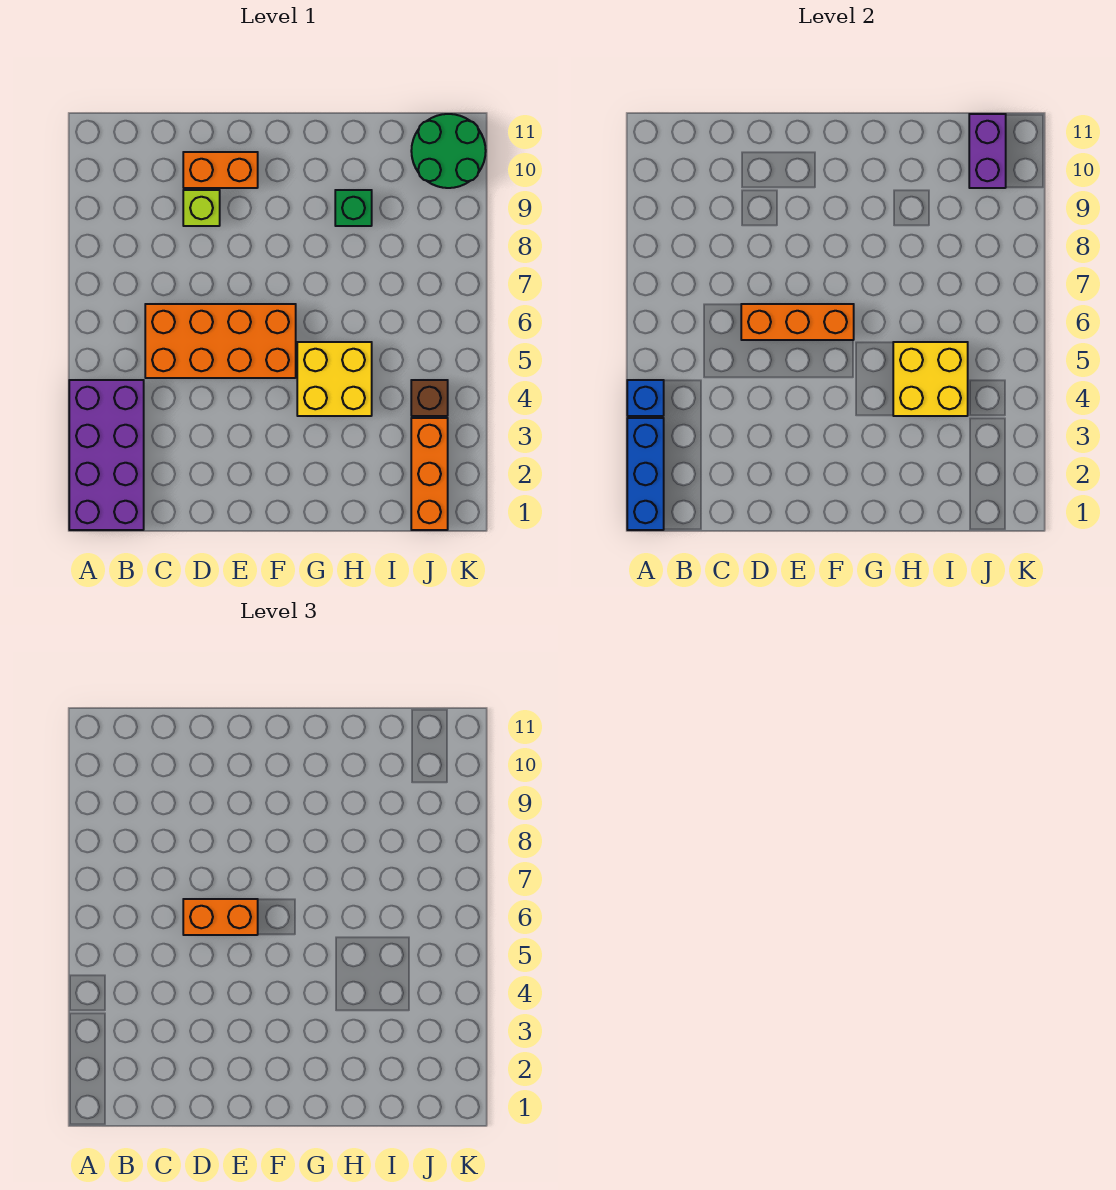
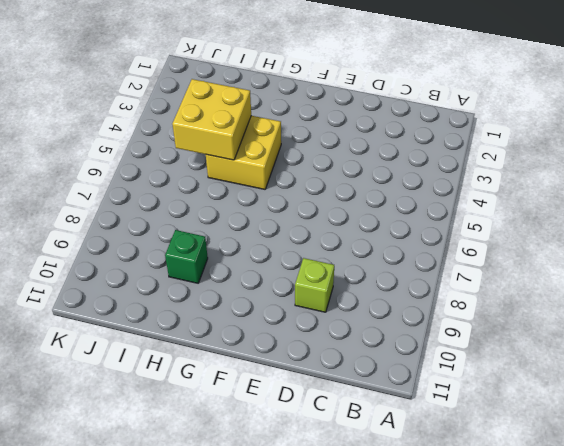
none -> purple 2x4 brick [69,380,144,530]
none -> orange 2x4 brick [145,304,296,378]
none -> orange 1x2 brick [183,152,258,188]

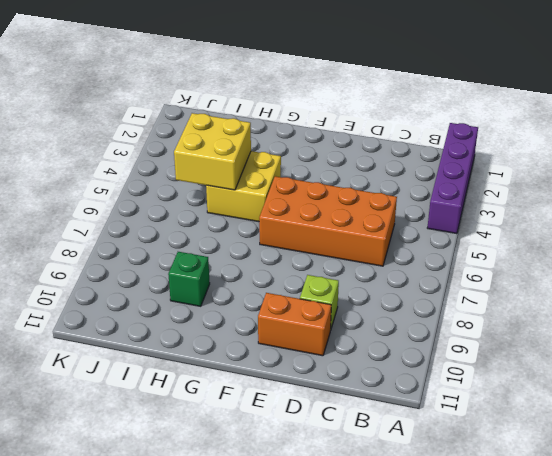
purple 1x4 brick [427,123,478,234] -> purple 2x4 brick [69,380,144,530]
none -> orange 1x3 brick [411,418,448,530]
none -> brown 1x1 brick [411,380,448,416]
none -> green 2x2 round brick [411,114,486,188]

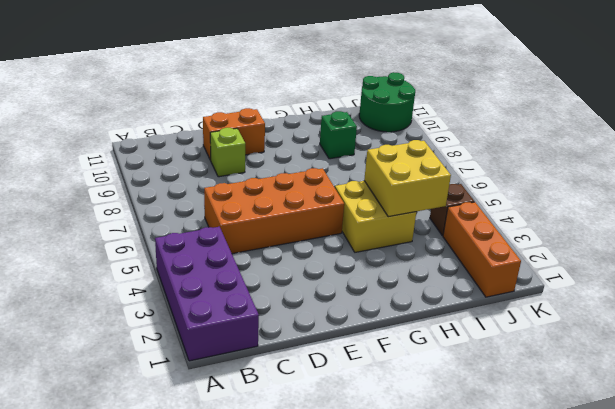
none -> blue 1x3 brick [627,418,664,530]
none -> blue 1x1 brick [627,380,664,416]
none -> orange 1x3 brick [741,304,854,340]

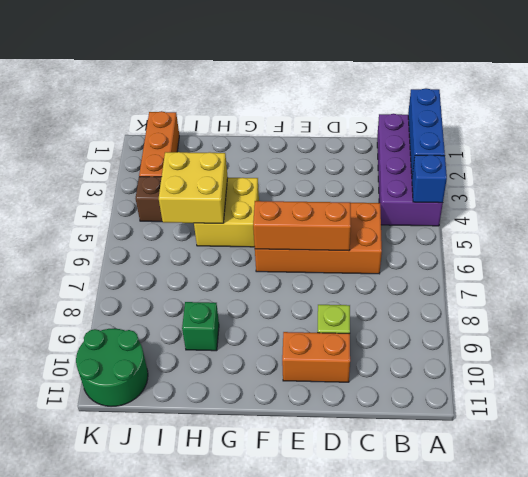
none -> purple 1x2 brick [969,114,1006,188]
none -> orange 1x2 brick [183,899,258,935]

